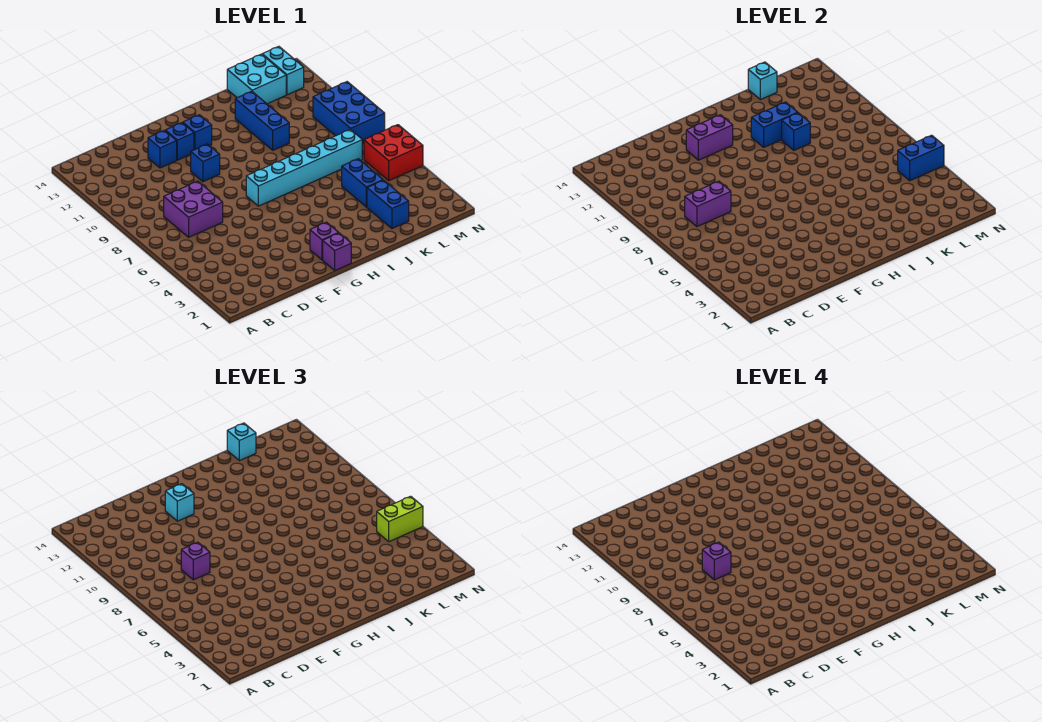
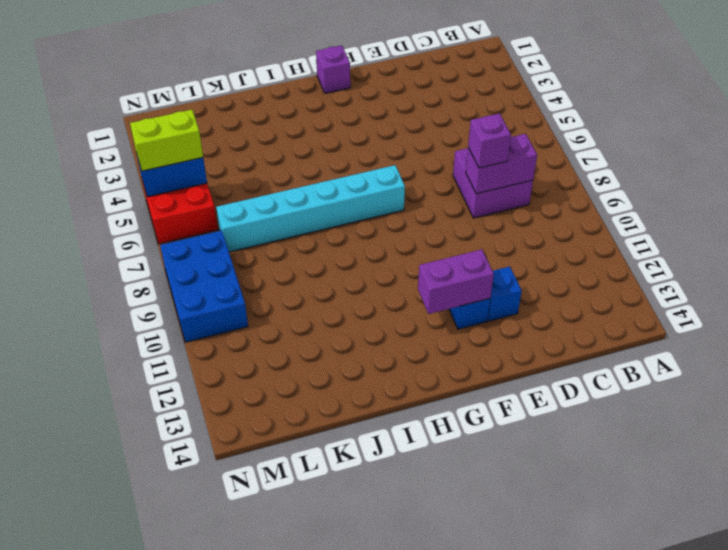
none -> blue 1x1 brick [191,144,220,182]
none -> purple 1x1 brick [310,222,338,260]
none -> blue 1x1 brick [183,115,212,150]

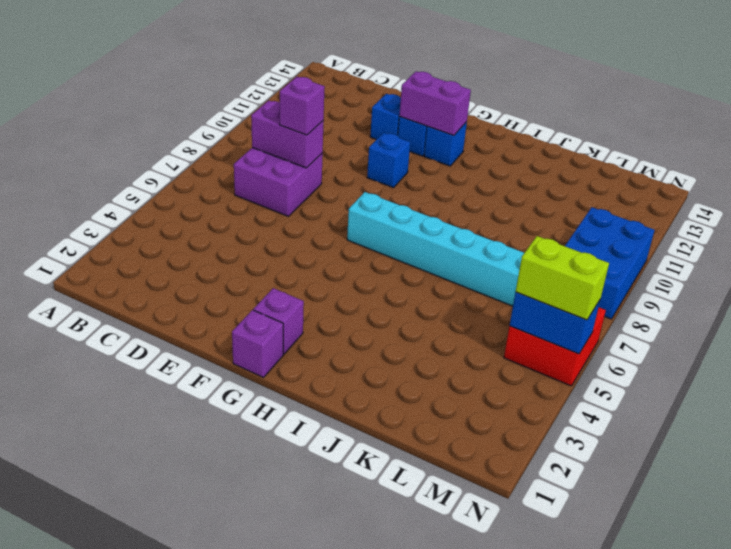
none -> blue 1x3 brick [235,91,289,150]
none -> blue 1x2 brick [367,180,409,229]
none -> blue 1x2 brick [342,159,383,207]

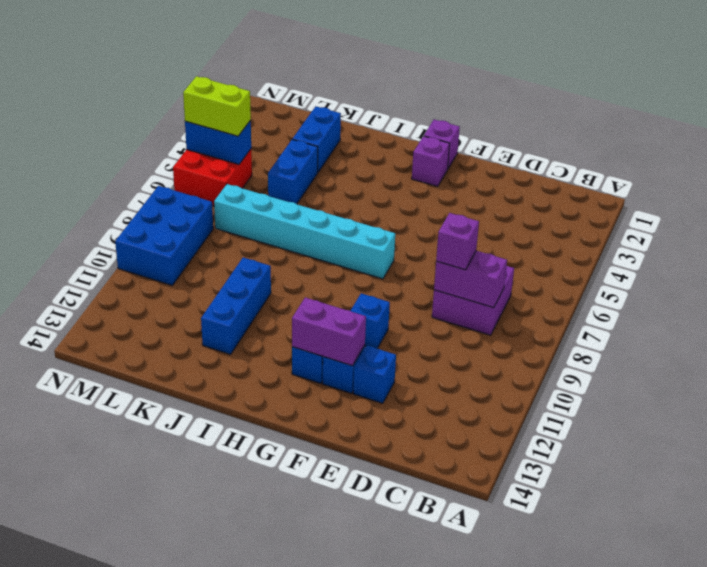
none -> cyan 2x2 brick [227,54,286,104]
none -> cyan 1x2 brick [262,46,304,95]
none -> blue 1x2 brick [751,102,798,147]

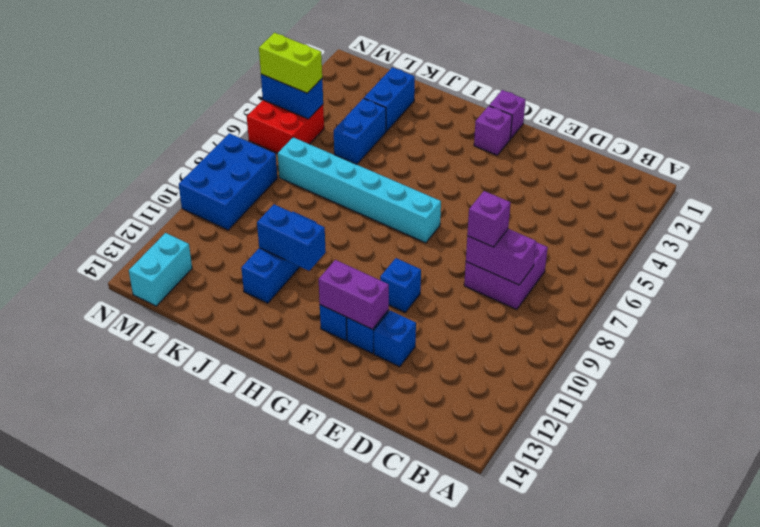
none -> cyan 2x2 brick [227,54,286,104]
none -> blue 1x1 brick [782,113,810,150]
none -> cyan 1x1 brick [748,62,777,100]

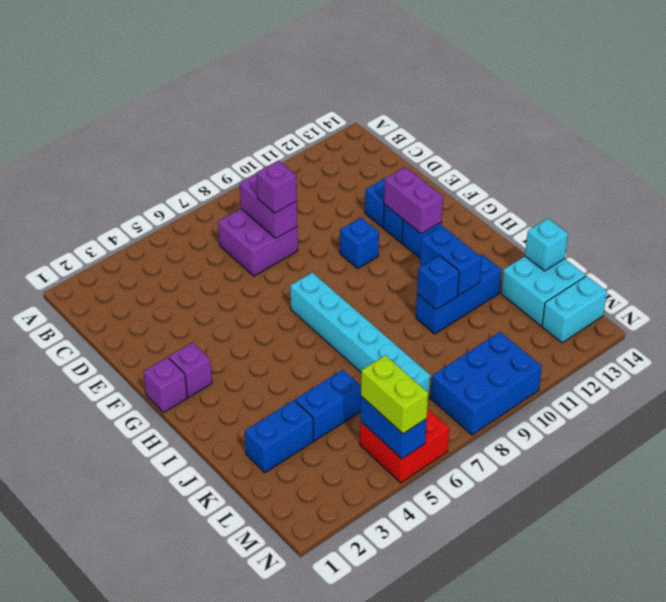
none -> cyan 1x1 brick [165,484,194,521]
none -> cyan 1x1 brick [227,423,256,461]
none -> purple 1x1 brick [702,542,731,580]

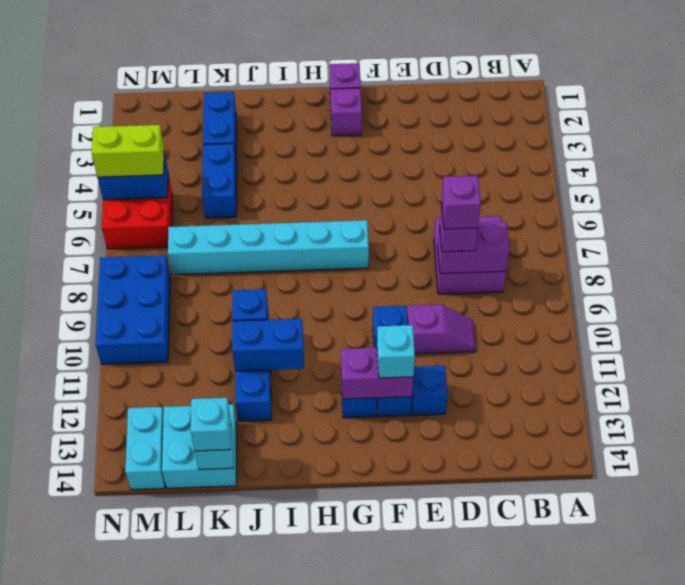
purple 1x2 slope [407,305,475,354] -> none

